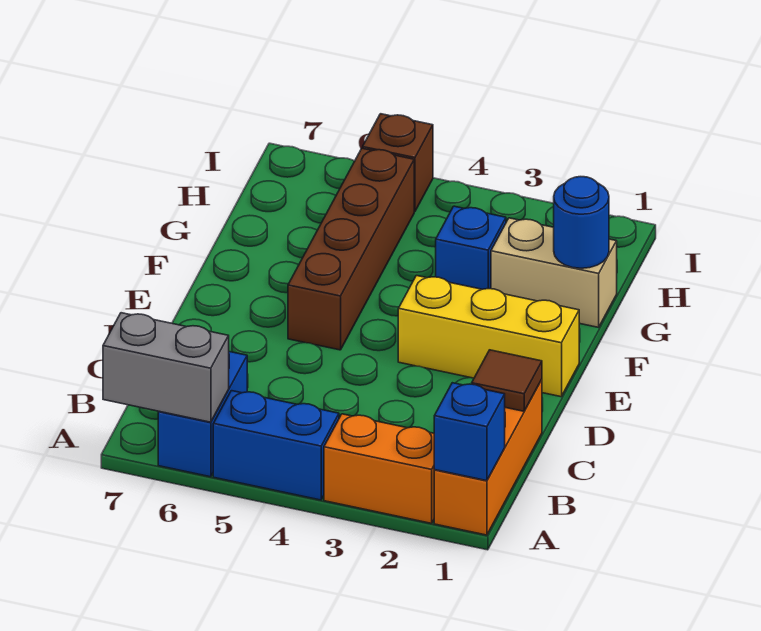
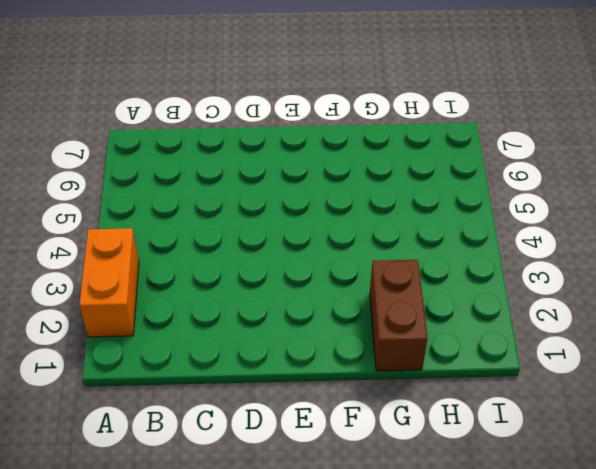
brown 1x2 brick [370,260,427,371] -> tan 1x2 brick [491,218,617,327]
none -> orange 1x3 brick [434,380,542,535]
none -> blue 1x2 brick [213,391,339,500]
none -> blue 1x2 brick [158,352,247,477]

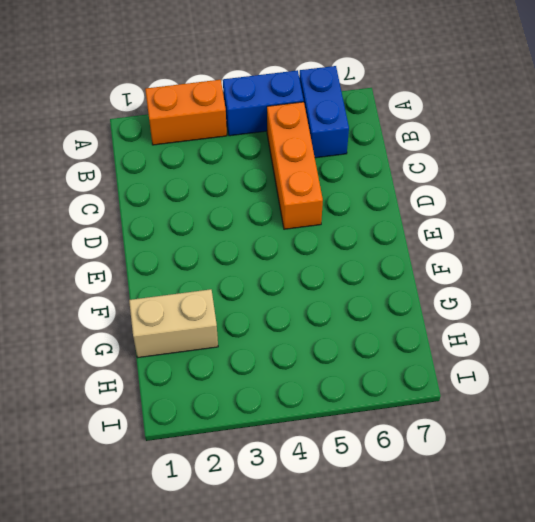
orange 1x3 brick [267,102,323,229] -> orange 1x3 brick moved to [434,380,542,535]
none -> yellow 1x3 brick [398,276,579,397]
none -> brown 1x4 brick [288,148,414,350]
none -> blue 1x1 brick [436,206,506,289]

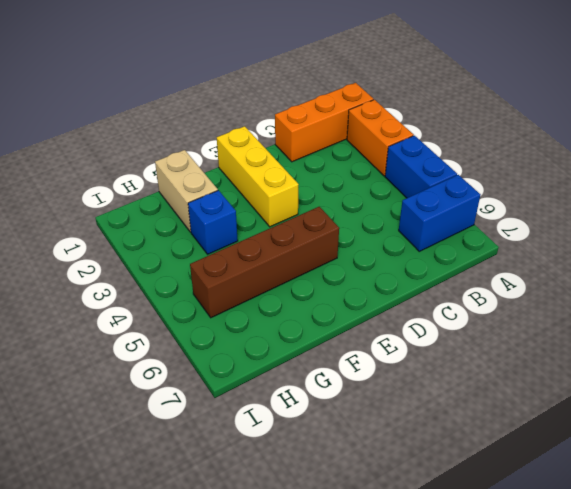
none -> brown 1x1 brick [363,114,433,212]
none -> blue 1x1 brick [434,383,505,481]
none -> grey 1x2 brick [103,313,229,422]

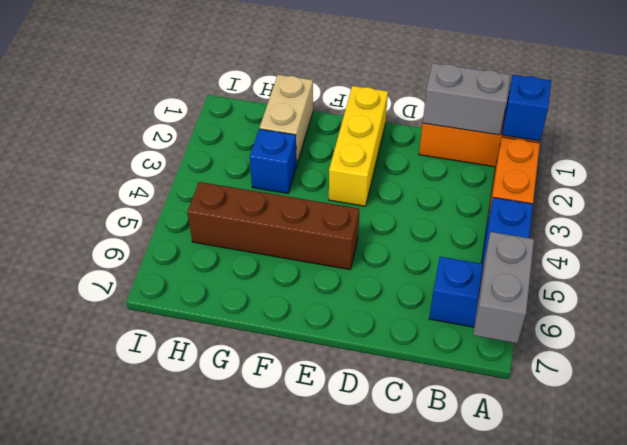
grey 1x2 brick [423,63,510,135] -> brown 1x1 tile [472,350,542,411]
none -> brown 1x1 brick [363,114,433,212]
none -> blue 1x1 round brick [554,177,609,268]

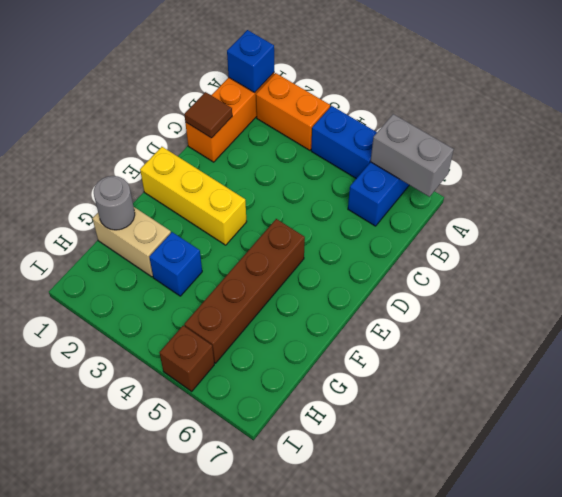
grey 1x1 round brick [94,176,135,230] -> blue 1x1 round brick [554,177,609,268]

